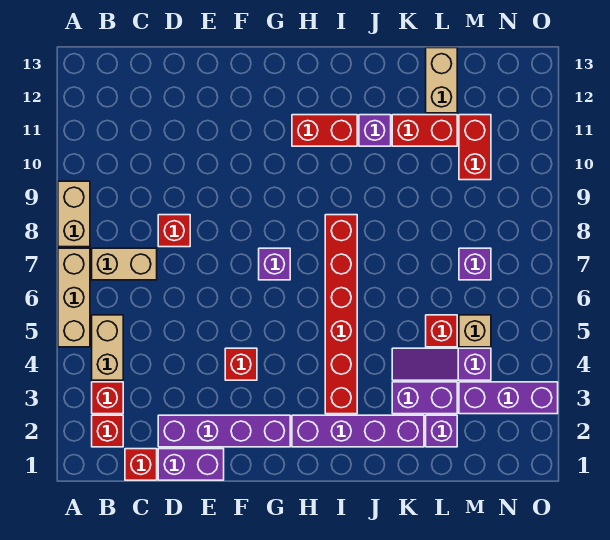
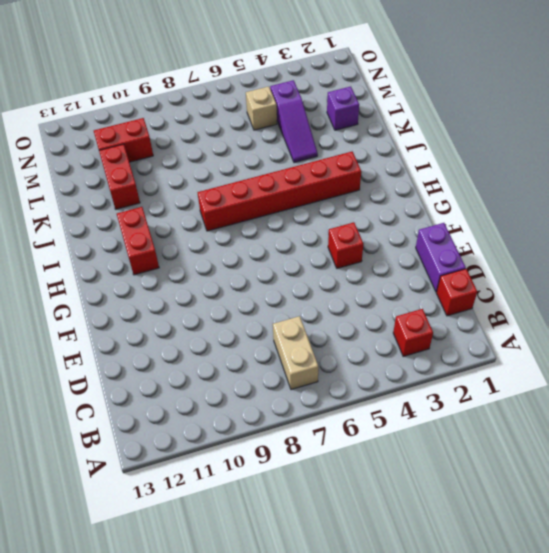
none -> tan 1x3 brick [58,248,90,347]
none -> tan 1x2 brick [58,181,90,247]
none -> red 1x1 brick [92,415,123,447]

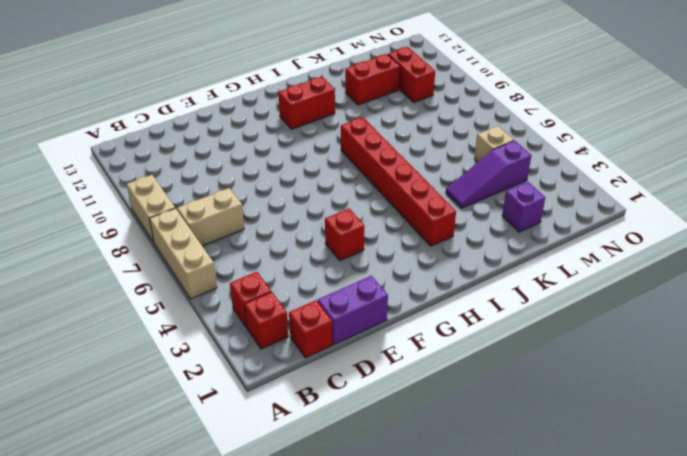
none -> tan 1x2 brick [92,315,123,380]
none -> purple 1x4 brick [158,415,290,447]
none -> red 1x1 brick [158,215,190,247]

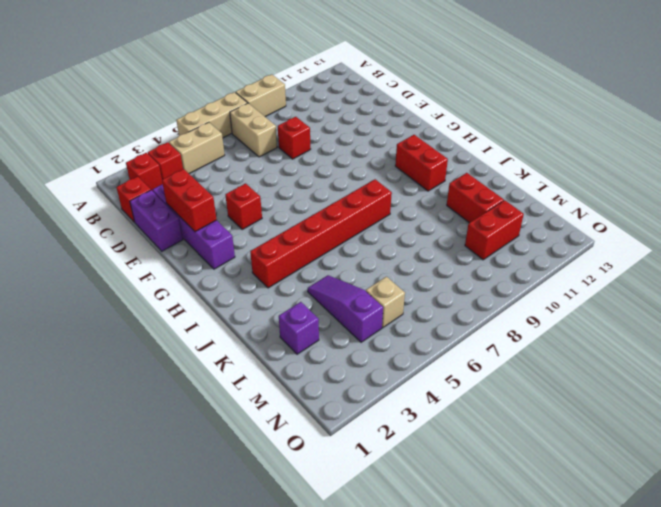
red 1x2 brick [162,169,217,232] -> none
none -> purple 1x1 brick [259,248,290,280]
none -> purple 1x4 brick [292,415,424,447]
none -> purple 1x1 brick [359,115,391,146]

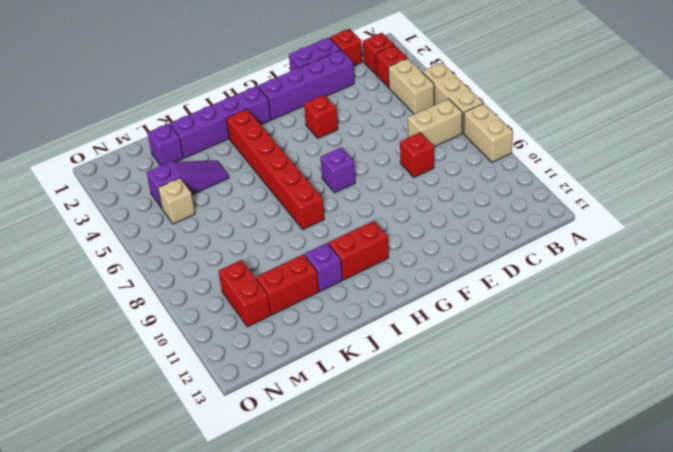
none -> purple 1x2 brick [392,382,457,414]
none -> red 1x1 brick [426,315,457,347]
none -> tan 1x2 brick [426,48,457,113]

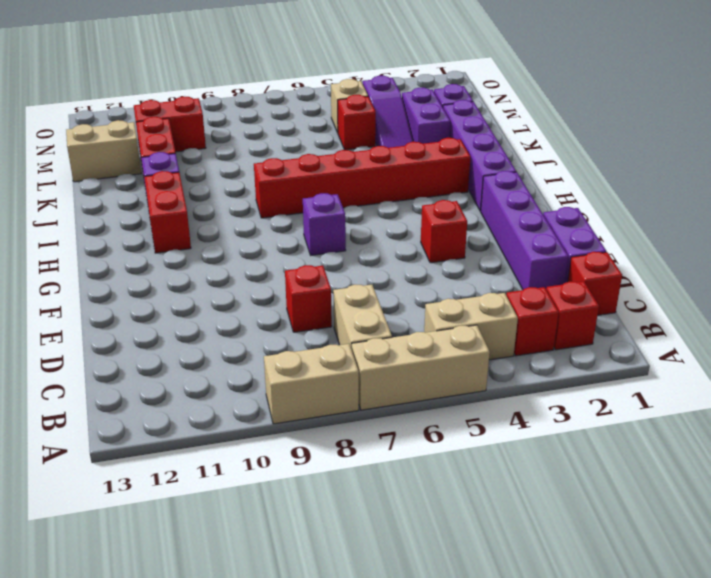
none -> purple 1x3 brick [459,382,558,414]
none -> purple 1x1 brick [459,248,491,280]

